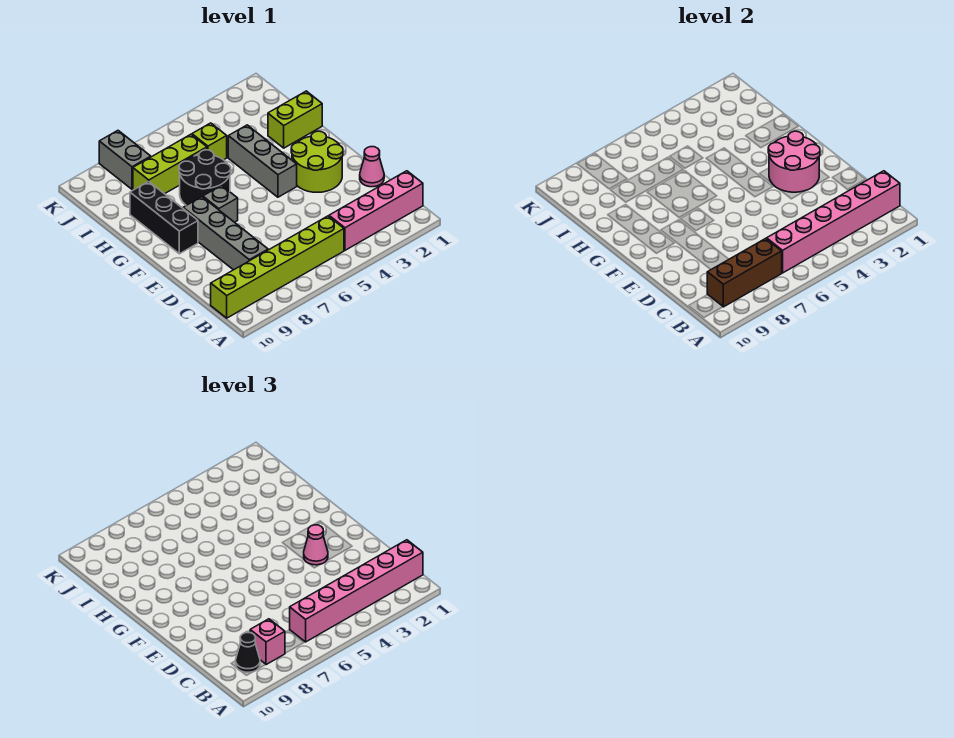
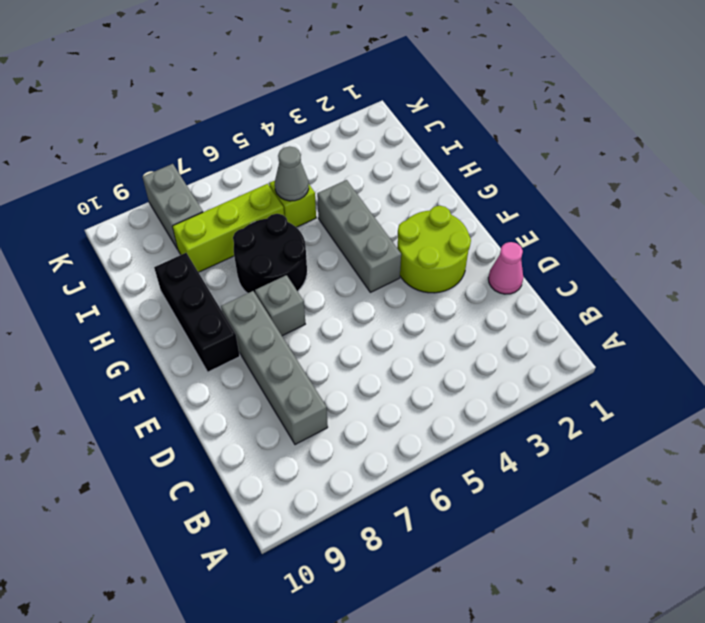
grey 1x1 cone [275,146,309,201] -> none
none -> pink 1x4 brick [329,171,423,250]
none -> lime 1x6 brick [211,216,344,318]
none -> lime 1x2 brick [268,91,322,148]

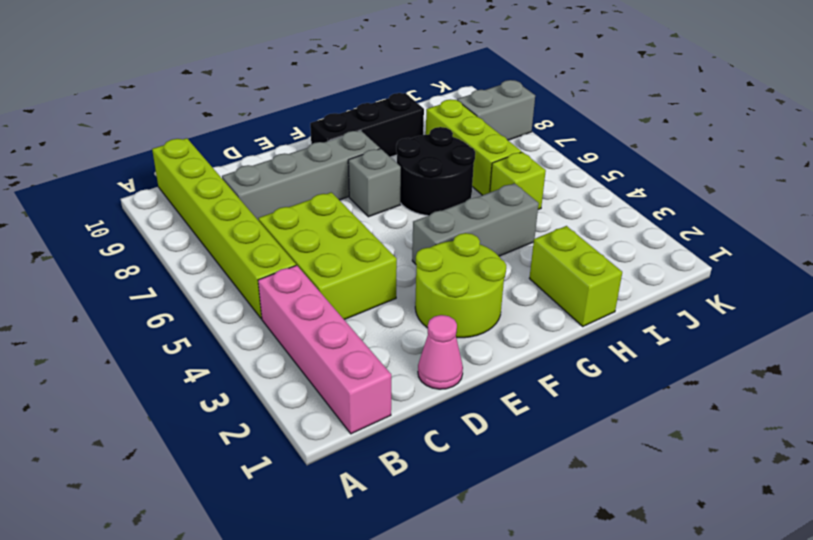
lime 2x3 brick [258,192,397,320] -> none
none -> pink 1x6 brick [767,171,900,273]
none -> brown 1x3 brick [707,239,782,307]
none -> pink 2x2 round brick [768,131,820,192]

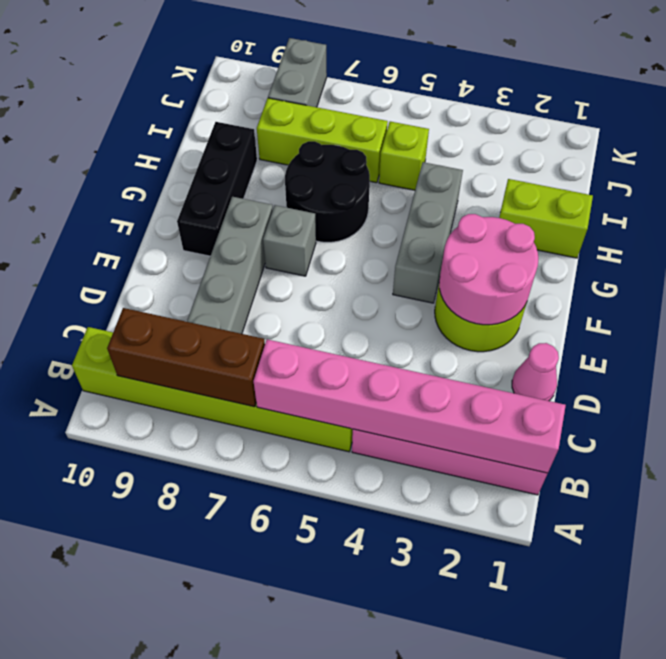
none -> pink 1x6 brick [290,540,423,642]
none -> pink 1x1 brick [250,619,285,665]
none -> black 1x1 cone [236,632,260,672]

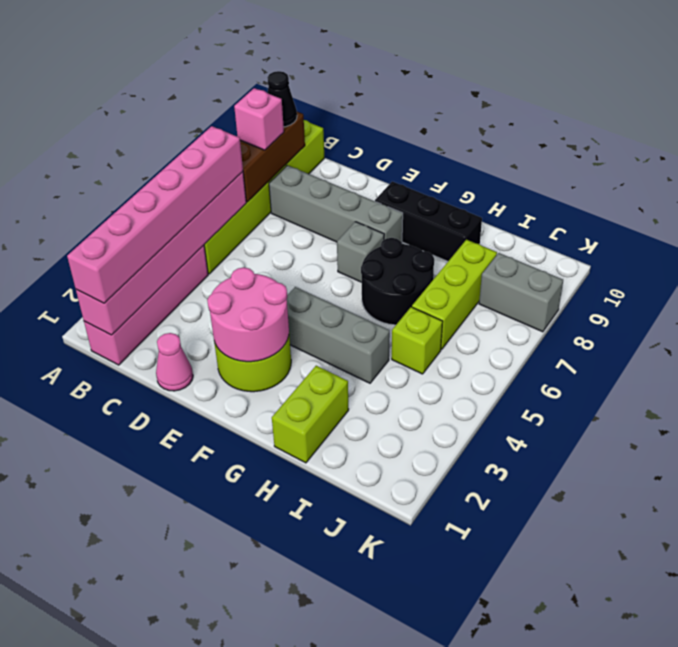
none -> pink 1x1 cone [304,525,328,565]

